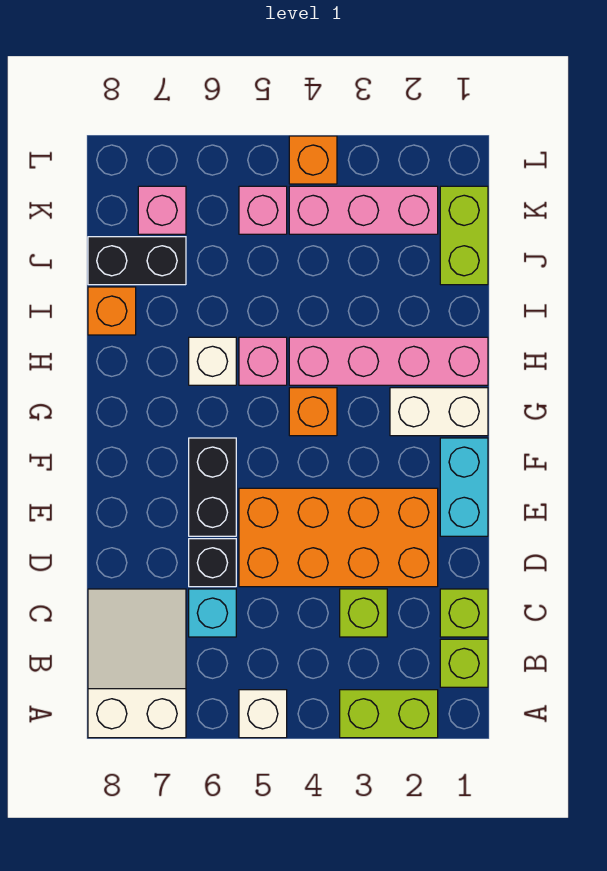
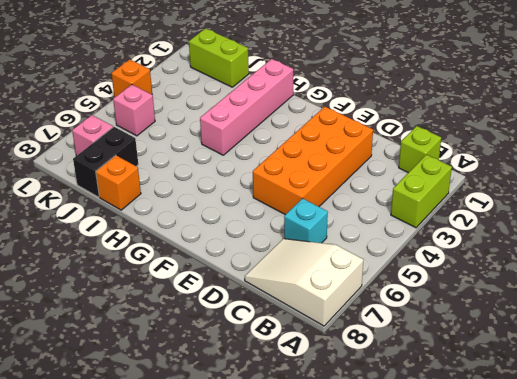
none -> white 1x1 brick [239,690,287,738]
none -> lime 1x1 brick [440,589,488,637]
none -> lime 1x1 brick [340,589,387,637]

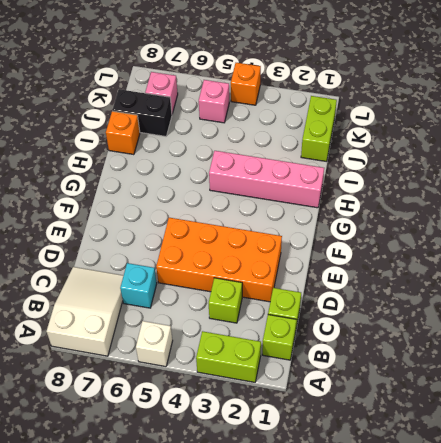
none -> black 1x1 brick [189,539,236,587]
none -> cyan 1x2 brick [440,438,488,536]
none -> black 1x2 brick [189,438,236,536]

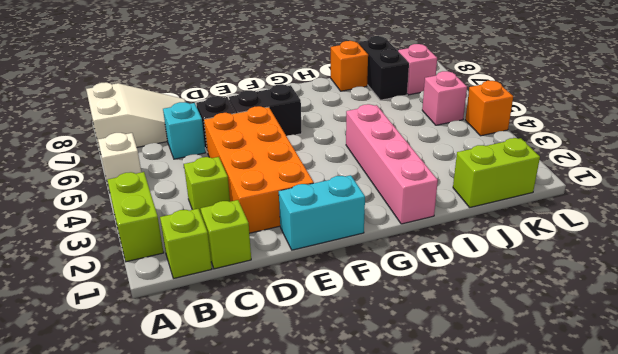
none -> white 1x2 brick [390,388,488,436]
none -> orange 1x1 brick [289,388,337,436]
none -> pink 1x1 brick [239,337,287,385]

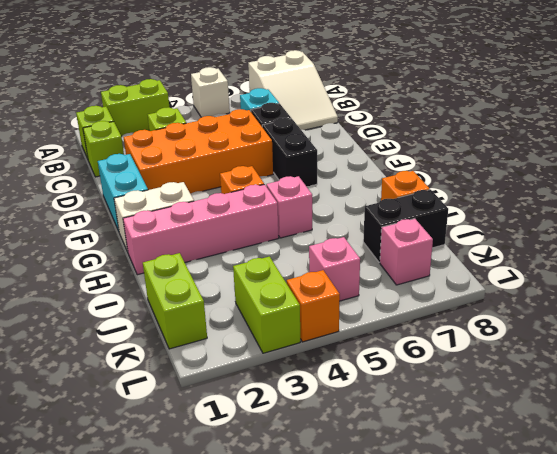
lime 1x2 brick [233,257,300,353] -> pink 1x3 brick [289,186,438,234]
none -> white 1x1 brick [189,337,236,385]

